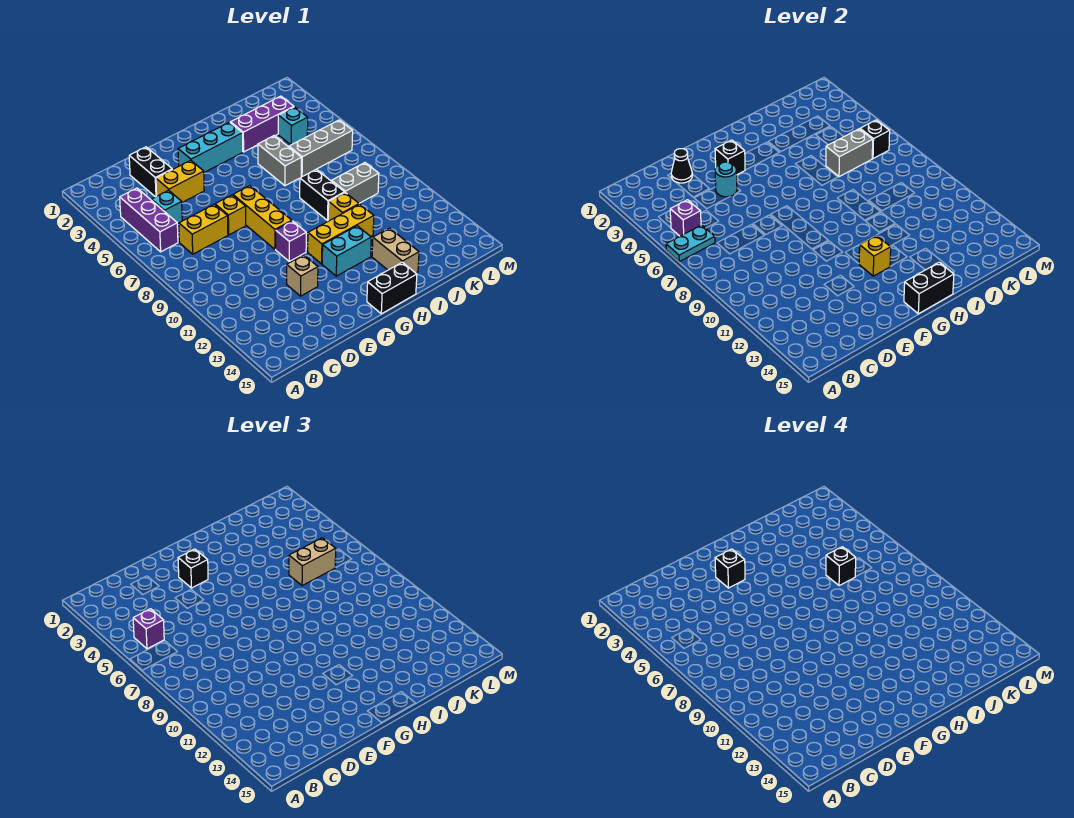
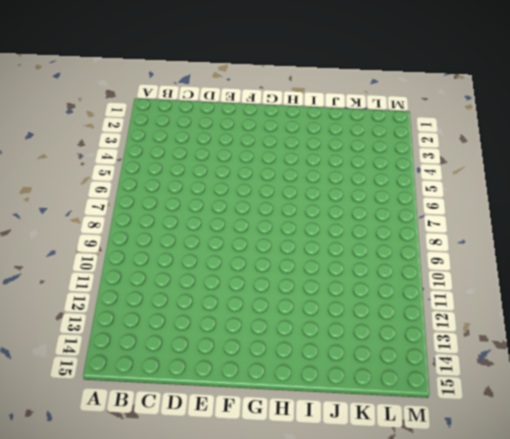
none -> purple 1x3 brick [120,188,178,252]
none -> cyan 1x1 brick [151,190,182,224]
none -> yellow 1x2 brick [179,204,228,254]
none -> black 1x2 brick [129,147,172,197]

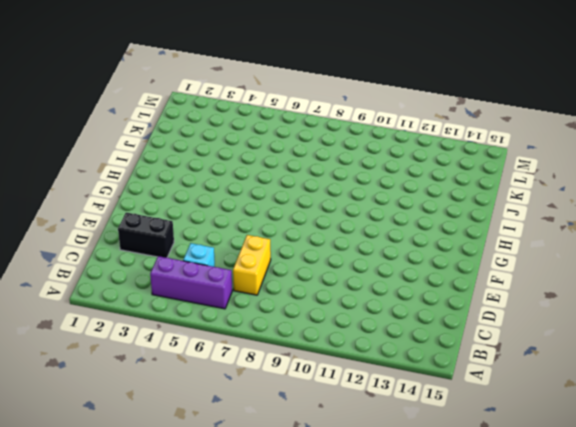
none -> yellow 1x2 brick [156,160,204,202]
none -> yellow 1x1 brick [215,195,246,235]
none -> tan 1x1 brick [287,255,318,296]
none -> cyan 1x3 brick [178,122,243,172]

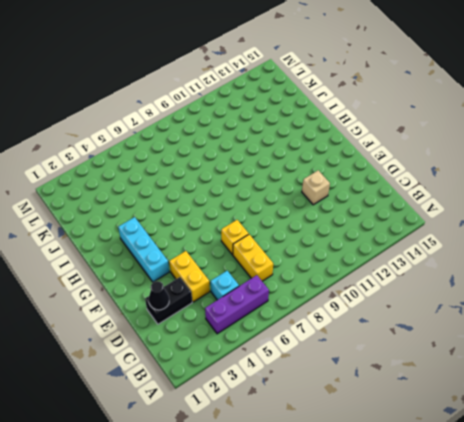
none -> yellow 1x3 brick [233,186,292,249]
none -> purple 1x1 brick [276,221,306,261]
none -> yellow 1x3 brick [308,204,374,264]
none -> cyan 1x2 brick [322,226,371,276]

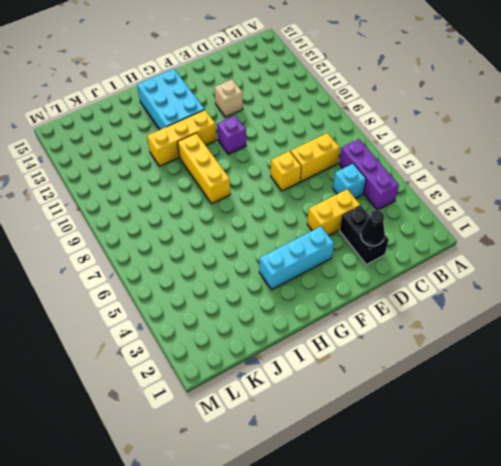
cyan 2x3 brick [137,69,205,130] -> cyan 1x2 brick [322,226,371,276]
yellow 1x3 brick [178,133,230,204] -> yellow 1x3 brick moved to [233,186,292,249]
none -> black 1x2 brick [367,262,417,314]
none -> purple 1x3 brick [230,96,294,152]
none -> grey 1x2 brick [258,136,302,186]
none -> black 1x2 brick [300,169,344,220]

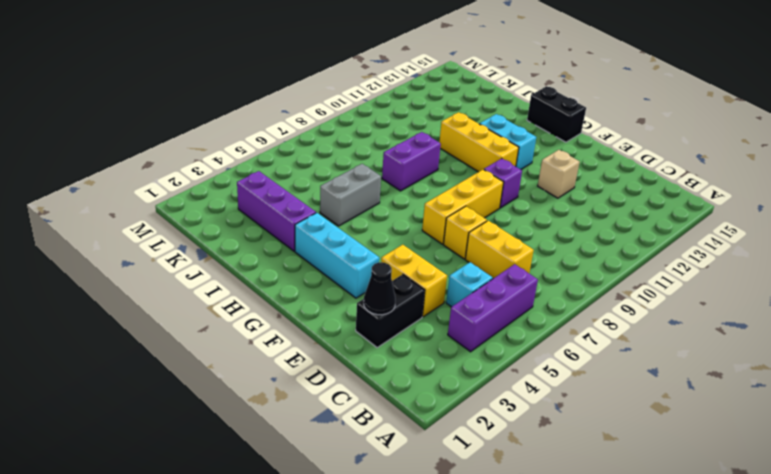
purple 1x2 brick [382,132,441,191] -> black 1x2 brick [300,169,344,220]
none -> yellow 1x1 brick [328,193,359,221]
none -> tan 1x2 brick [372,228,419,273]
none -> grey 1x3 brick [289,120,353,177]
none -> grey 1x2 brick [332,163,379,203]

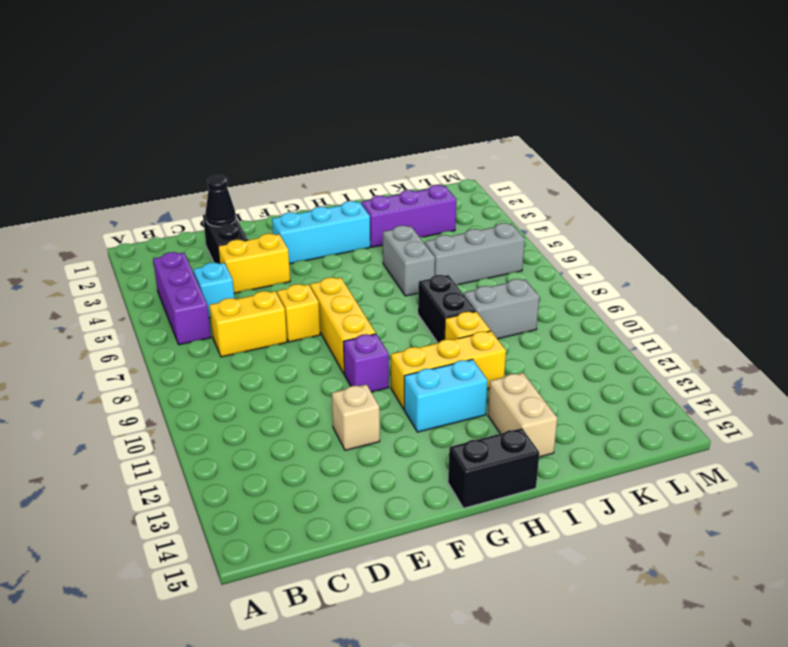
none -> cyan 1x1 brick [278,107,308,145]
none -> cyan 1x2 plate [666,225,715,262]
none -> purple 1x1 brick [670,200,701,236]
none -> cyan 1x1 round brick [715,162,737,197]

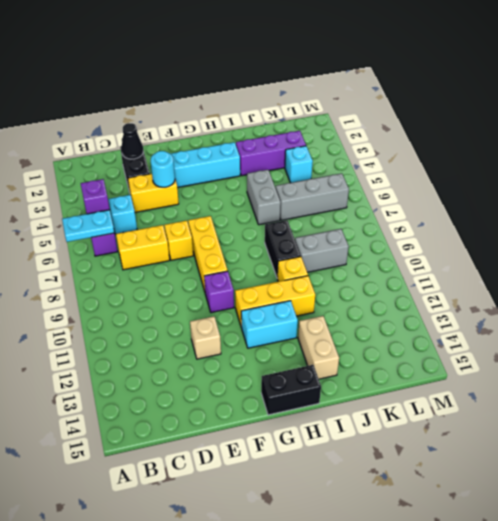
none -> black 1x1 brick [715,140,745,175]
none -> yellow 1x1 brick [859,235,891,276]
none -> black 1x2 brick [904,262,954,314]
none -> grey 1x2 brick [826,129,873,177]

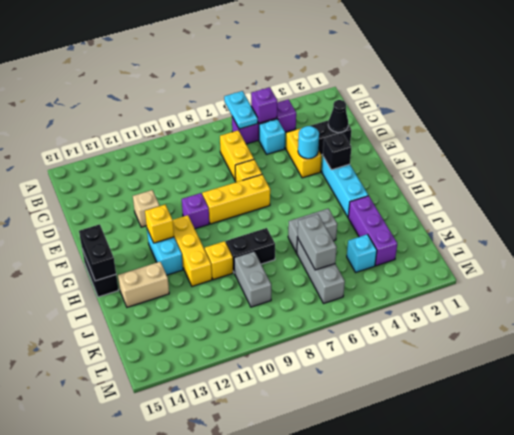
none -> black 1x1 brick [860,120,890,159]
none -> purple 1x1 brick [133,609,164,649]
none -> black 1x1 brick [178,549,208,588]
none -> tan 1x2 brick [289,538,336,586]

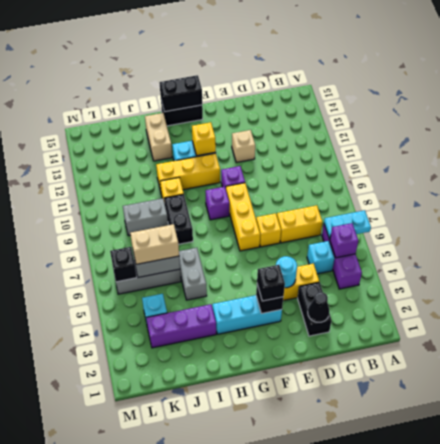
purple 1x1 brick [206,187,229,220] -> purple 1x1 brick moved to [133,609,164,649]
none -> black 1x1 brick [715,549,745,588]
none -> black 1x1 brick [826,547,856,586]

